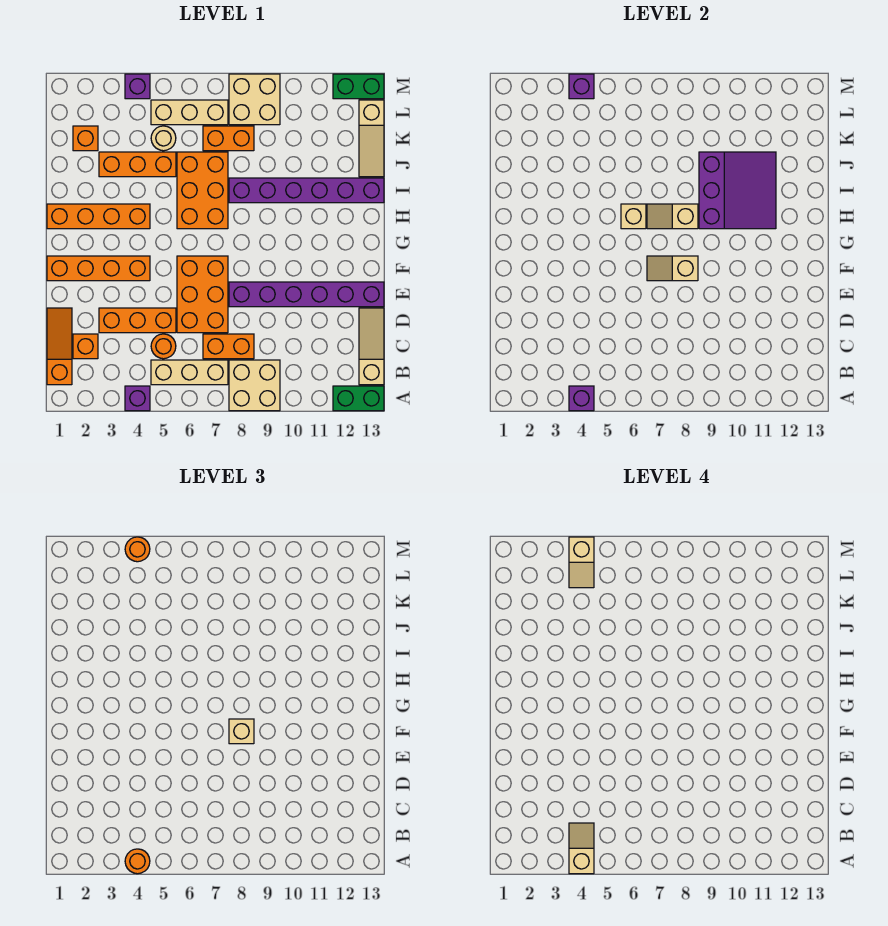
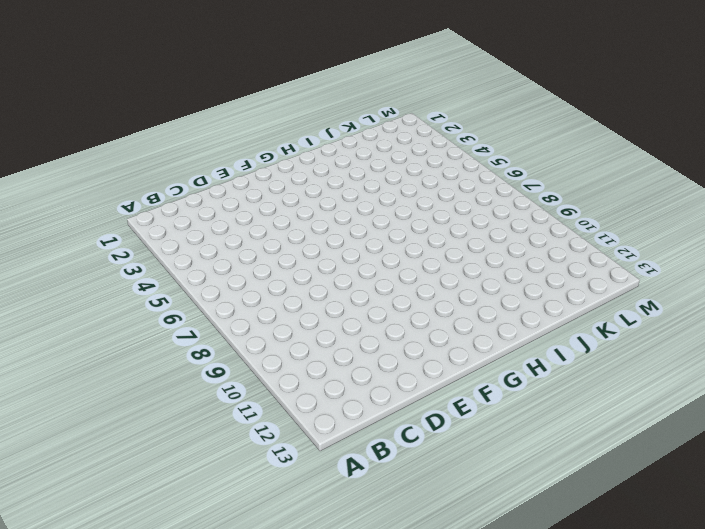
none -> purple 1x1 brick [125,386,150,411]
none -> tan 2x2 brick [229,360,280,411]
none -> green 1x2 brick [333,386,384,411]
none -> orange 1x3 slope [47,308,72,385]

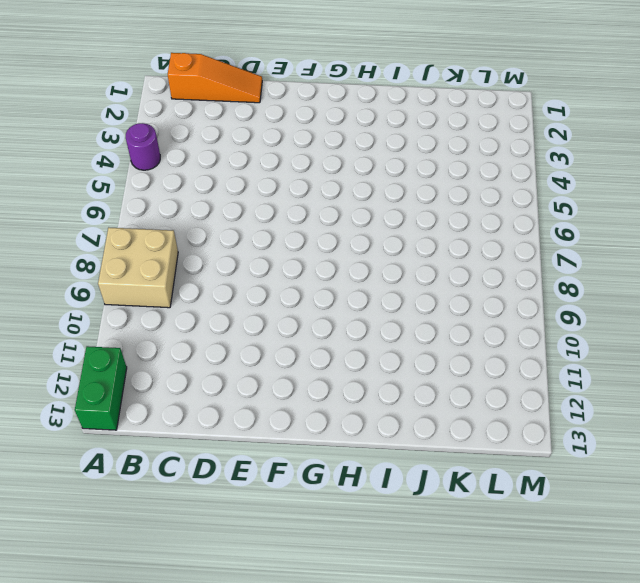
purple 1x1 round brick [126,123,160,170] -> purple 1x1 brick [125,386,150,411]
none -> tan 1x3 brick [151,360,228,385]
none -> tan 1x3 slope [359,308,384,385]
none -> orange 1x1 brick [73,334,98,359]
none -> orange 1x1 round brick [151,334,176,359]

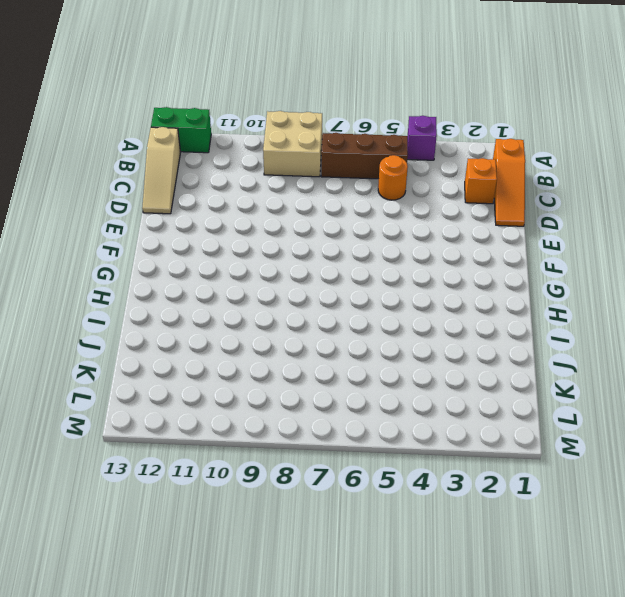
brown 1x3 brick [321,133,408,179] -> tan 1x3 brick [151,360,228,385]
none -> orange 1x2 brick [203,334,254,359]
none -> orange 1x3 brick [99,308,176,333]
none -> orange 2x3 brick [177,256,228,333]
none -> purple 1x6 brick [229,282,384,307]

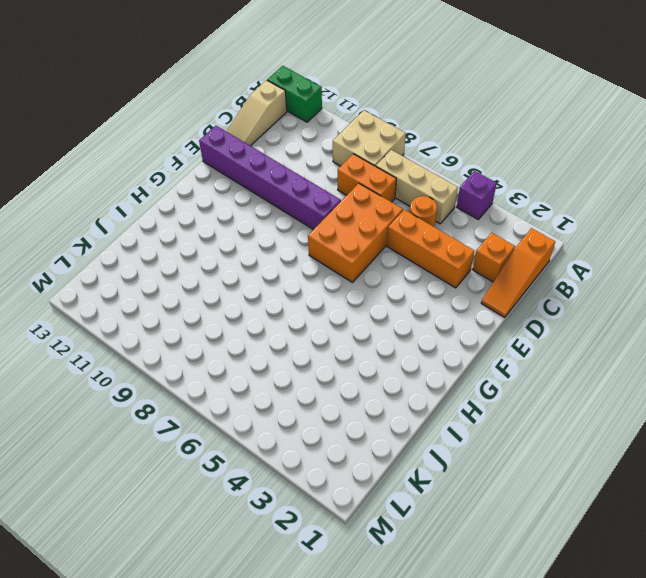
none -> orange 1x4 brick [47,256,150,281]
none -> orange 1x4 brick [47,204,150,229]
none -> orange 2x3 brick [177,152,228,229]
none -> purple 1x6 brick [229,178,384,203]

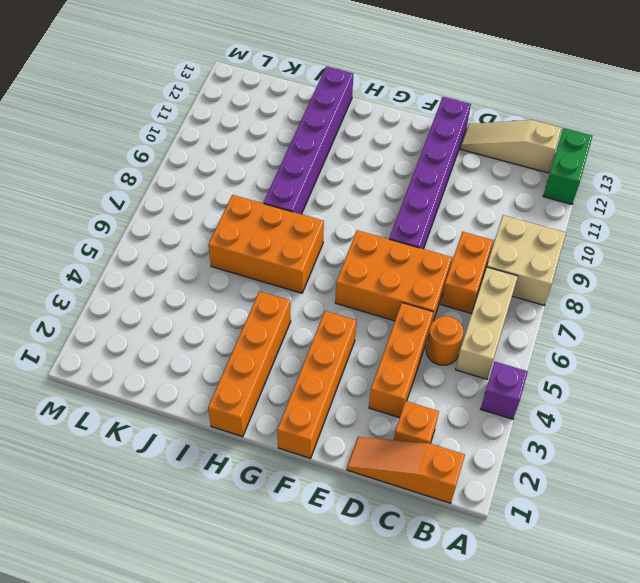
none -> orange 1x3 brick [99,152,176,177]
none -> tan 1x3 slope [359,100,384,177]
none -> orange 1x1 brick [73,126,98,151]
none -> tan 1x1 round brick [151,126,176,151]

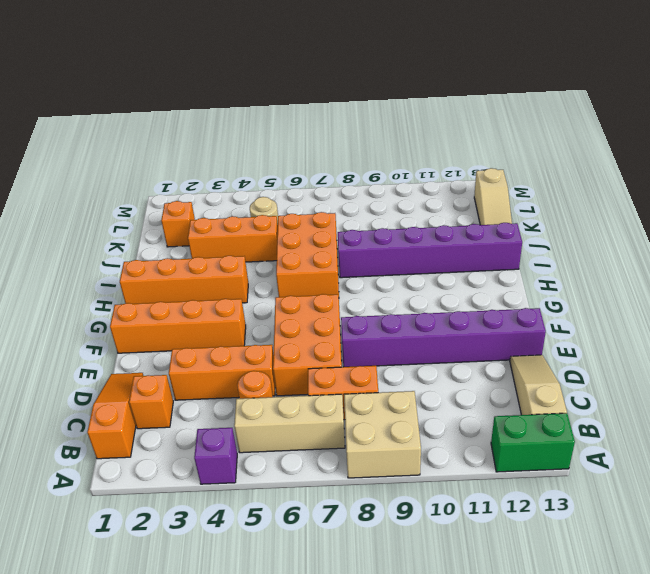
none -> orange 1x2 brick [203,126,254,151]
none -> tan 1x3 brick [151,100,228,125]
none -> tan 2x2 brick [229,74,280,125]
none -> purple 1x1 brick [125,74,150,99]

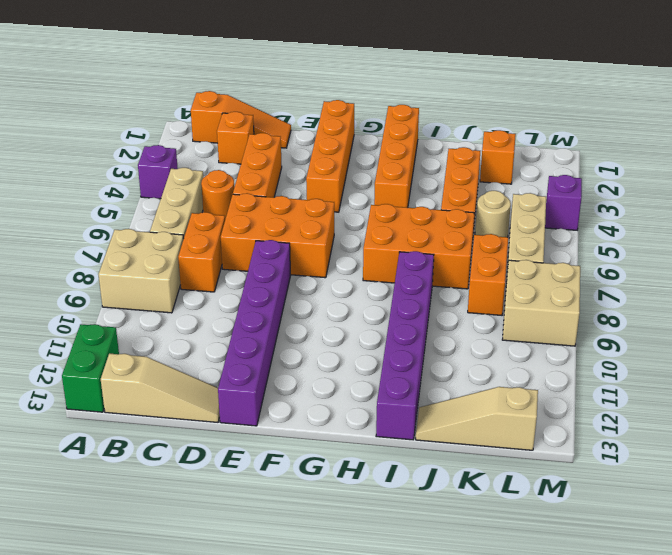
none -> green 1x2 brick [333,74,384,99]
none -> purple 1x1 brick [569,386,594,411]
none -> tan 1x2 slope [647,256,698,281]
none -> tan 1x1 brick [621,204,646,229]

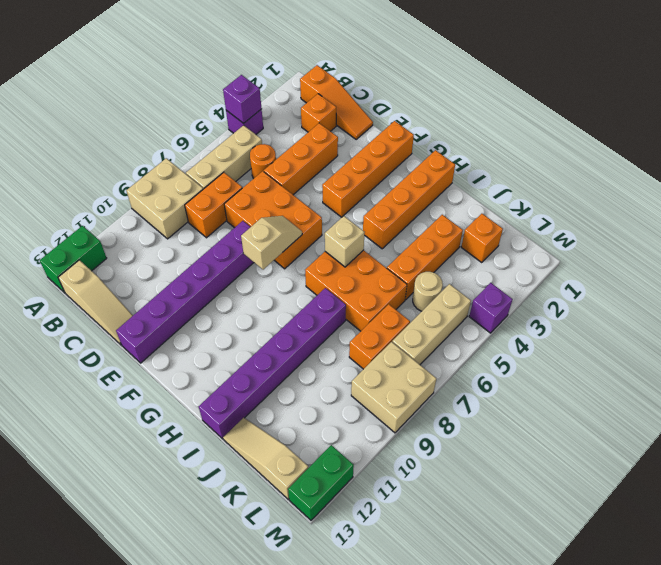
none -> tan 1x2 slope [647,204,698,229]
none -> purple 3x3 slope [699,152,776,229]
none -> purple 1x1 brick [569,74,594,99]
none -> orange 1x1 round brick [125,849,150,874]

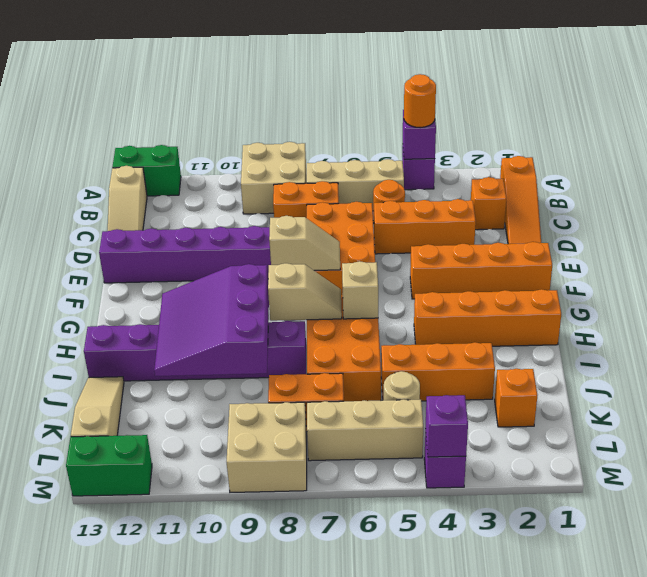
none -> tan 1x1 brick [229,719,254,744]
none -> orange 1x1 round brick [125,537,150,562]
none -> tan 1x2 slope [569,823,594,874]
none -> tan 1x2 slope [569,537,594,588]

